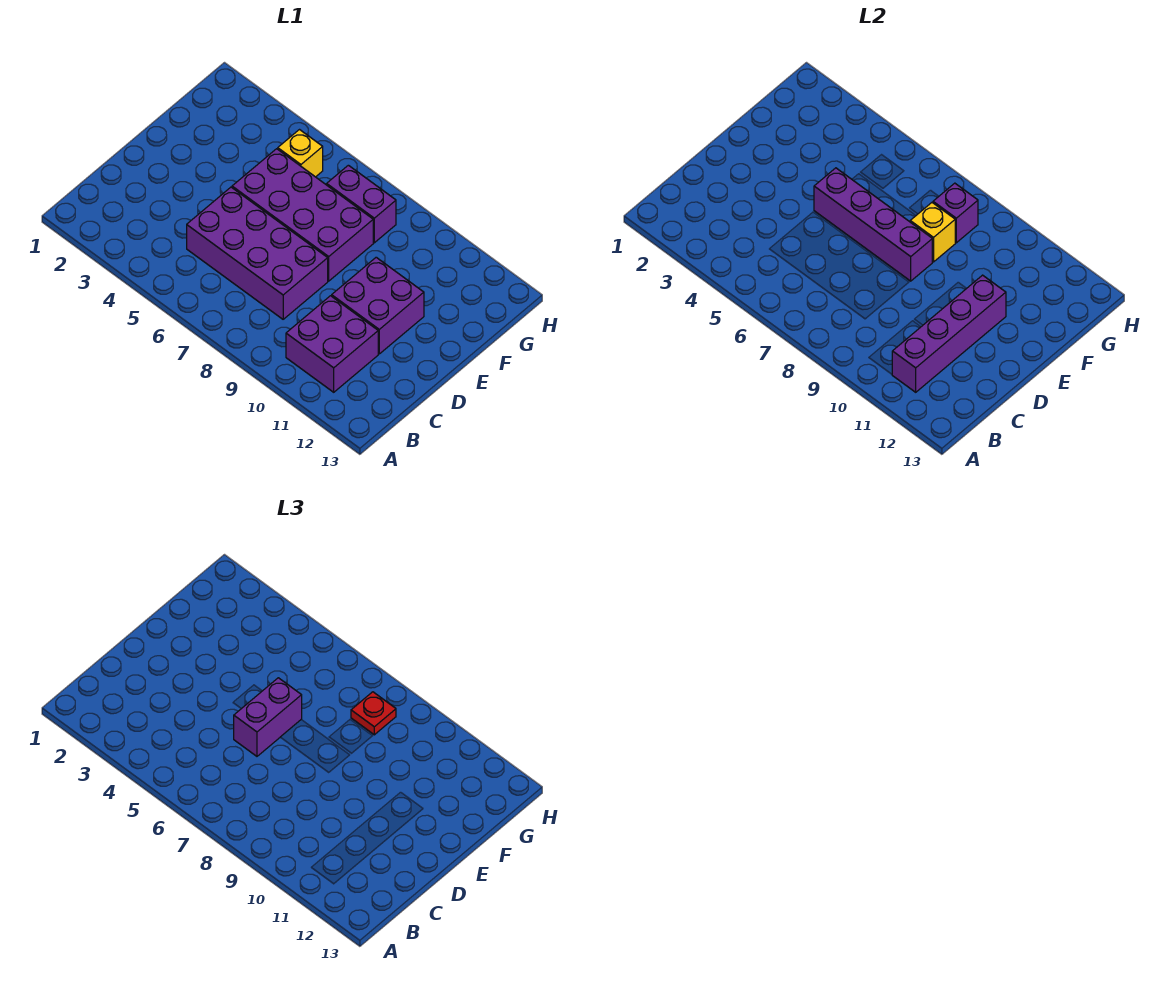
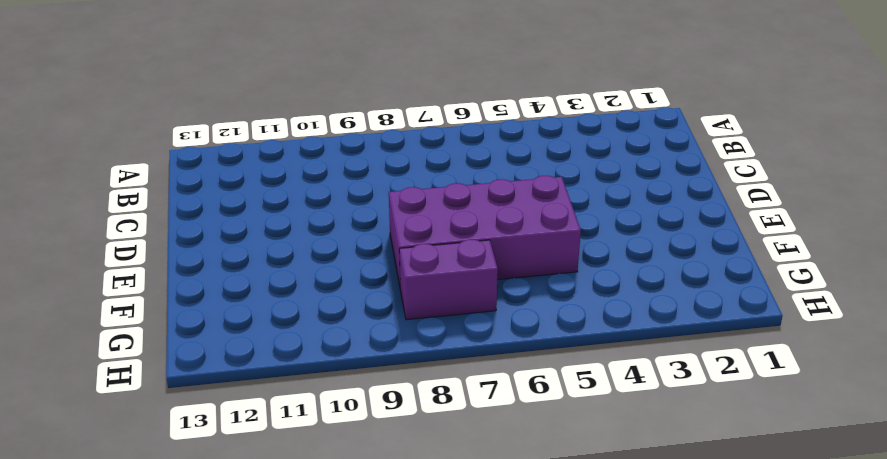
none -> purple 2x2 brick [286,296,378,392]
none -> purple 2x4 brick [187,187,328,319]
none -> purple 2x2 brick [332,257,424,354]

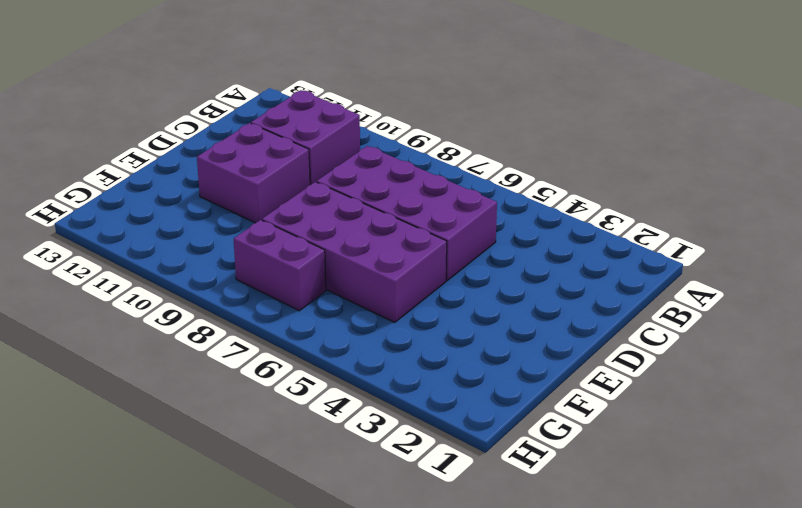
none -> yellow 1x1 brick [278,130,323,177]
none -> purple 1x4 brick [892,275,1006,392]
none -> purple 1x4 brick [814,168,932,281]

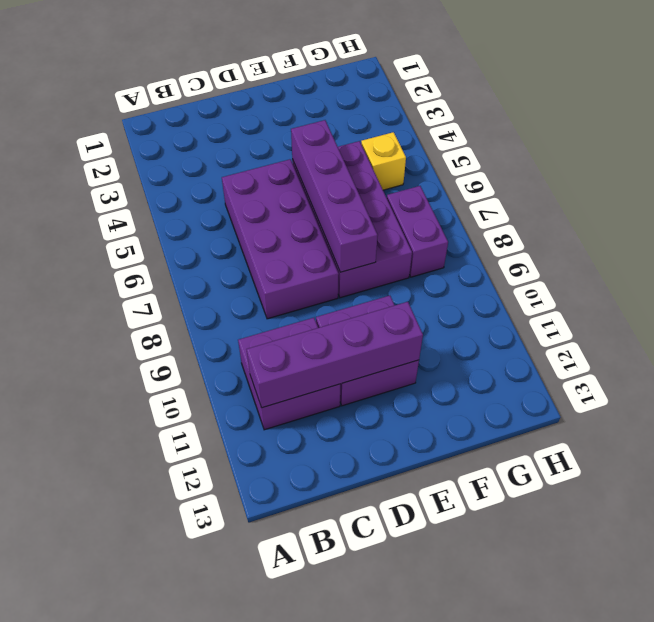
none -> yellow 1x1 brick [910,203,955,262]
none -> purple 1x1 brick [933,183,978,243]
none -> purple 1x2 brick [234,678,302,756]

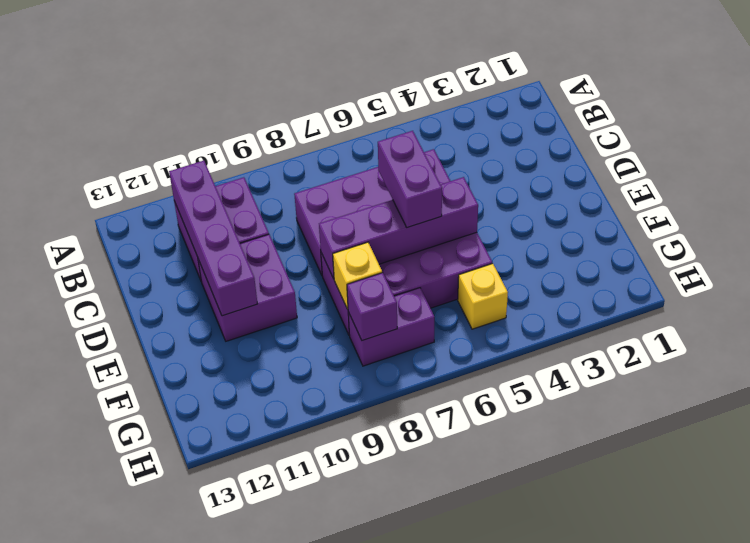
none -> red 1x1 plate [351,692,396,735]

